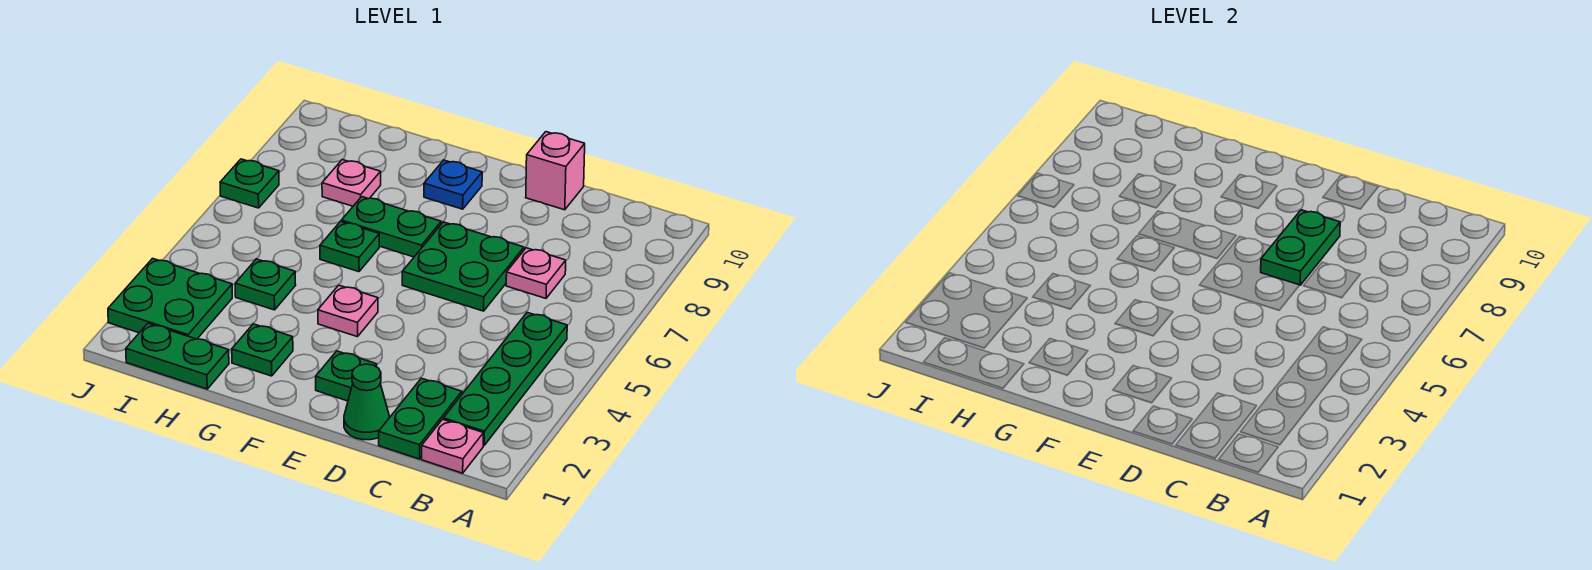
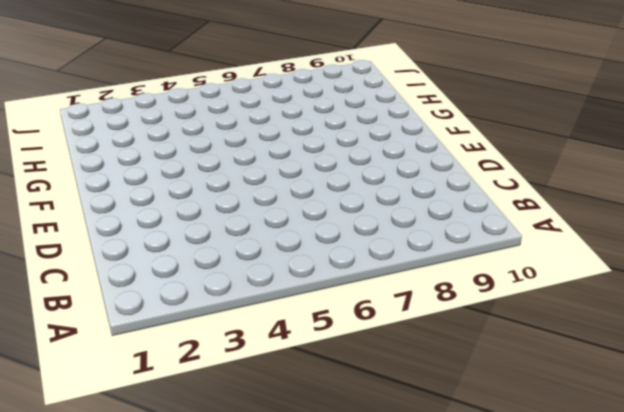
none -> pink 1x1 plate [422,419,483,473]
none -> green 1x4 plate [443,312,567,445]
none -> green 1x2 plate [379,378,462,459]

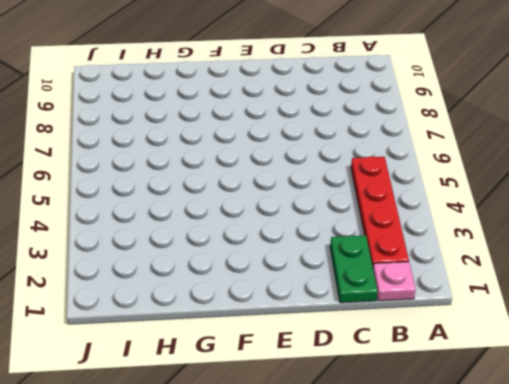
red 1x4 plate [351,156,409,266] -> green 1x4 plate [443,312,567,445]
none -> pink 1x1 plate [506,248,566,298]
none -> green 1x1 cone [344,364,389,440]
none -> green 2x2 plate [402,222,524,311]

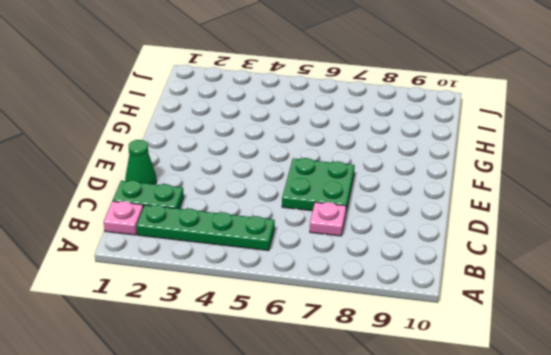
none -> pink 1x1 brick [526,132,585,210]
none -> green 1x1 plate [316,351,377,401]
none -> pink 1x1 plate [318,285,378,337]

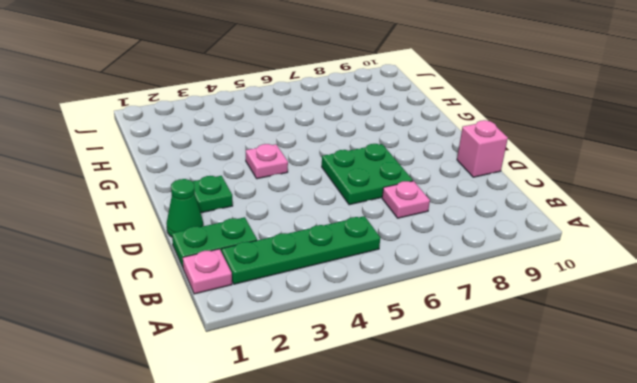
none -> green 1x2 plate [341,197,441,257]
none -> blue 1x1 plate [424,160,482,209]
none -> green 1x1 plate [232,324,293,376]

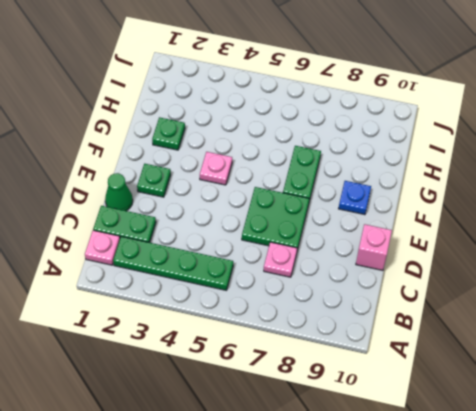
none -> green 1x1 plate [320,222,379,272]
none -> green 1x2 plate [126,323,229,389]
none -> green 1x1 plate [235,259,296,310]

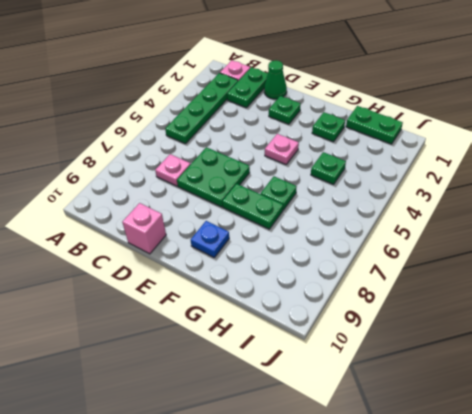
none -> pink 1x1 plate [322,159,381,206]
none -> green 2x2 plate [108,258,232,339]
none -> green 1x1 plate [220,159,279,208]

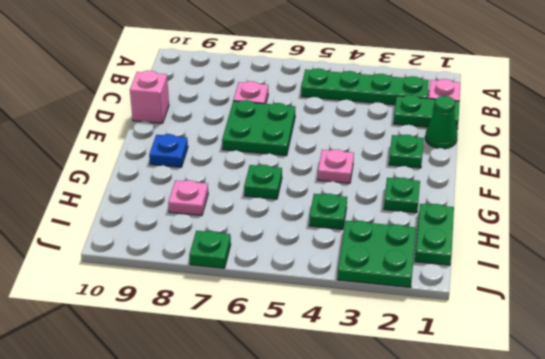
none -> green 1x2 plate [341,197,441,257]
none -> green 1x2 plate [1261,210,1340,285]

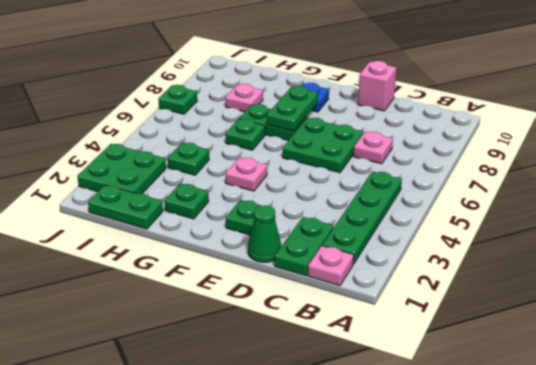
green 1x2 plate [267,86,318,131] -> green 1x2 plate moved to [1261,210,1340,285]

